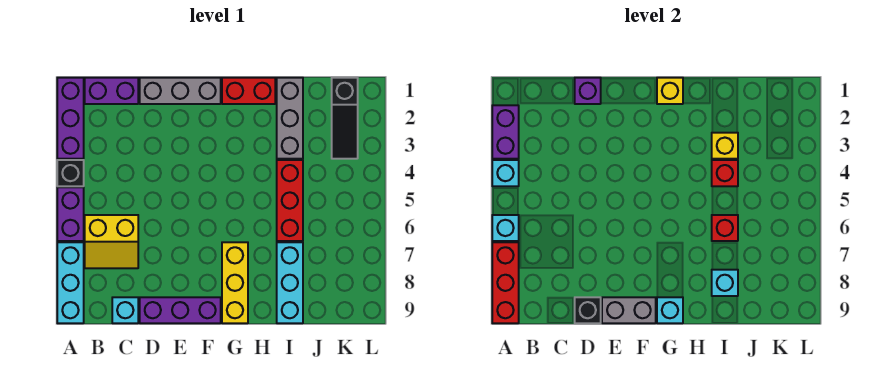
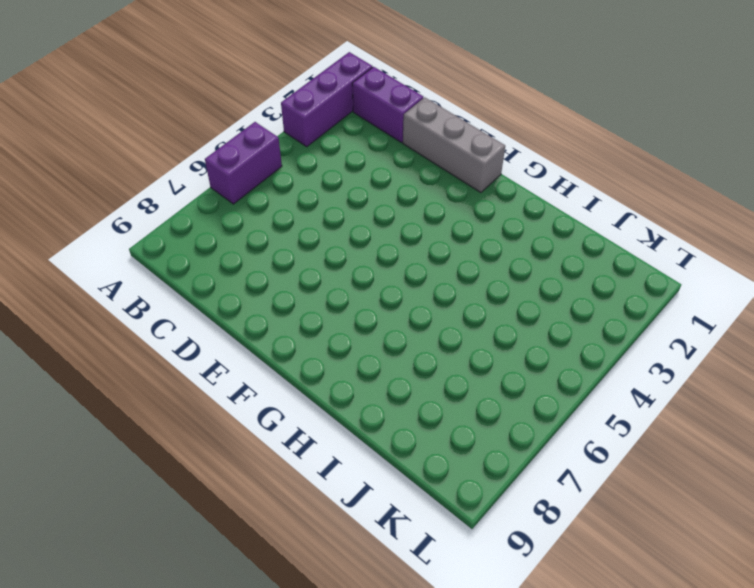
none -> black 1x1 brick [57,160,84,186]
none -> cyan 1x3 brick [57,242,84,323]
none -> yellow 2x2 slope [85,215,138,268]

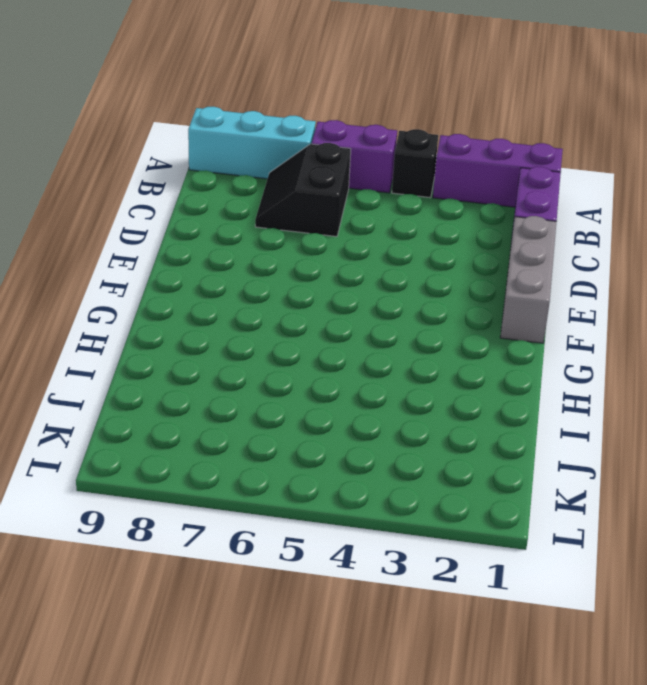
black 2x2 slope [255,143,351,237] -> yellow 2x2 slope [85,215,138,268]
none -> cyan 1x1 brick [112,297,138,323]
none -> purple 1x3 brick [140,297,221,323]
none -> red 1x2 brick [222,78,275,104]

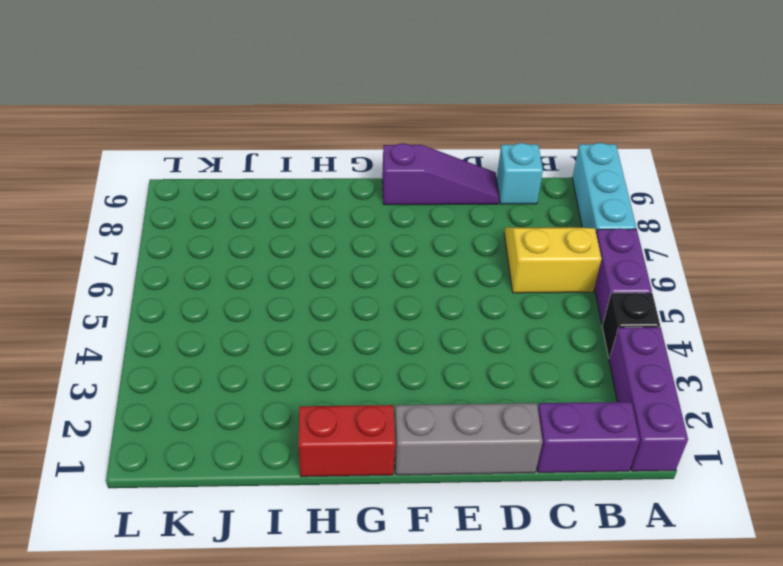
purple 1x3 slope [382,143,499,205] -> purple 1x3 brick [140,297,221,323]
none -> yellow 1x3 brick [222,242,248,323]
none -> grey 1x3 brick [277,78,303,159]
none -> red 1x3 brick [277,160,303,241]

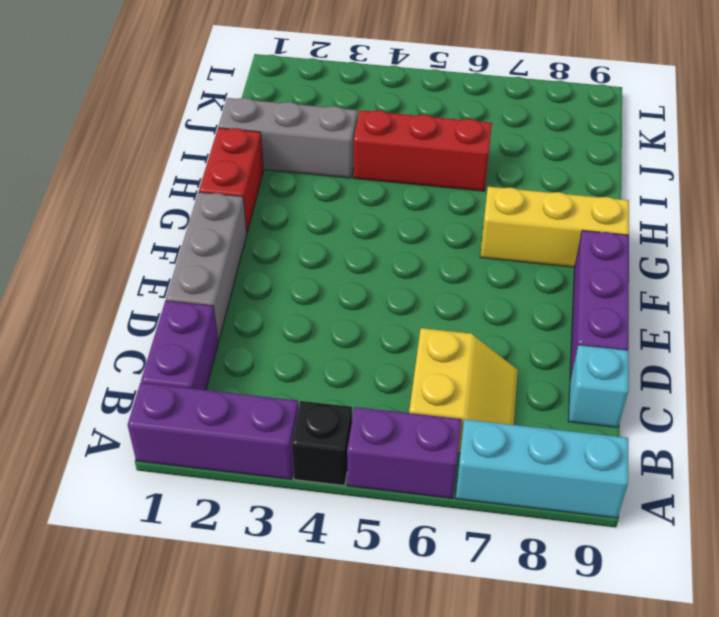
none -> cyan 1x3 brick [277,242,303,323]
none -> black 1x3 slope [332,78,358,159]
none -> purple 1x2 brick [492,105,519,159]

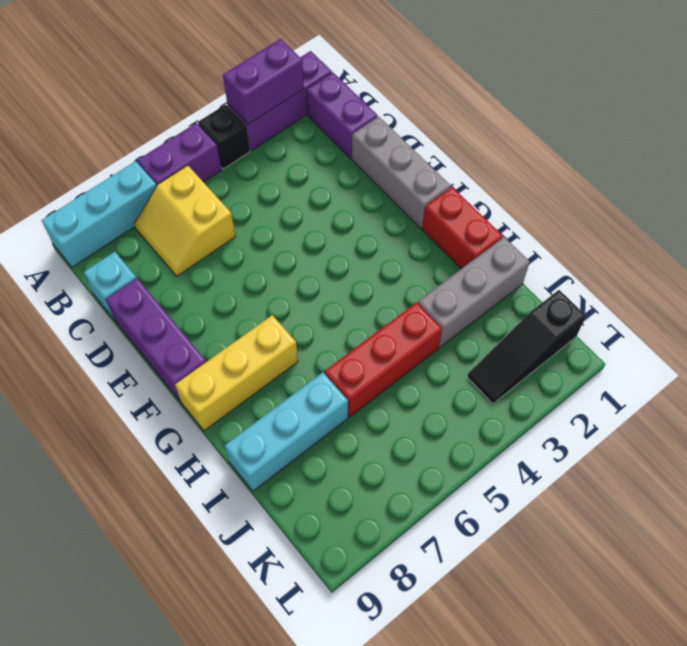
none -> cyan 1x1 brick [492,160,519,186]
none -> cyan 1x1 brick [492,215,519,241]
none -> red 1x3 brick [492,242,519,323]

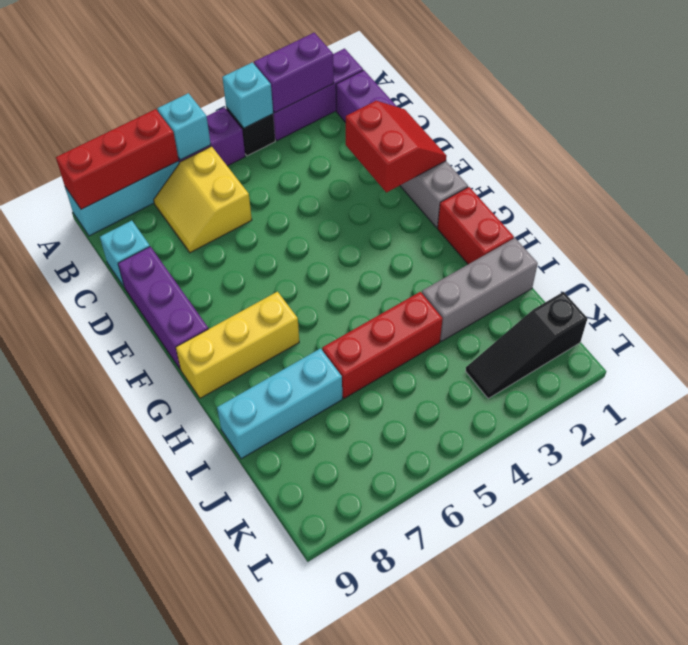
red 2x2 slope [346,101,447,192] -> purple 1x1 brick [575,78,601,104]
none -> black 1x1 brick [575,297,601,323]
none -> grey 1x2 brick [602,297,656,323]
none -> yellow 1x1 brick [657,78,683,104]

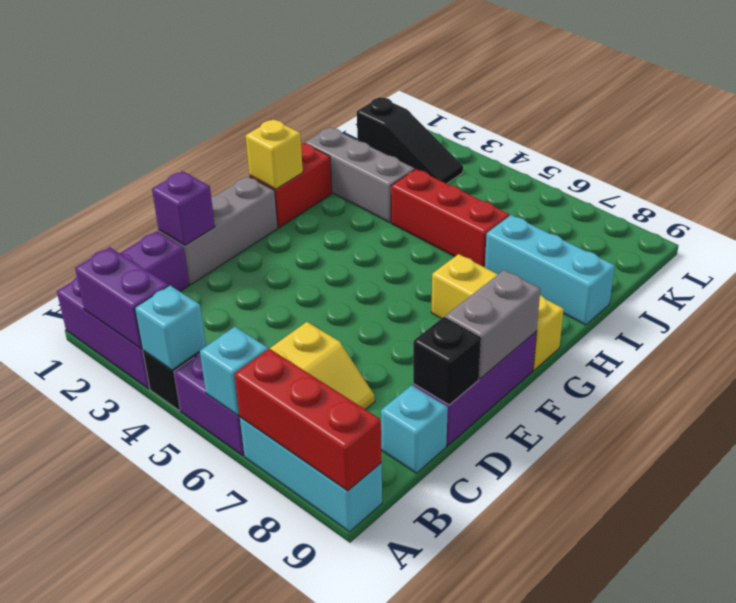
none -> cyan 1x1 brick [657,297,683,323]
none -> yellow 1x1 brick [712,133,738,159]
none -> red 1x1 brick [712,160,738,186]

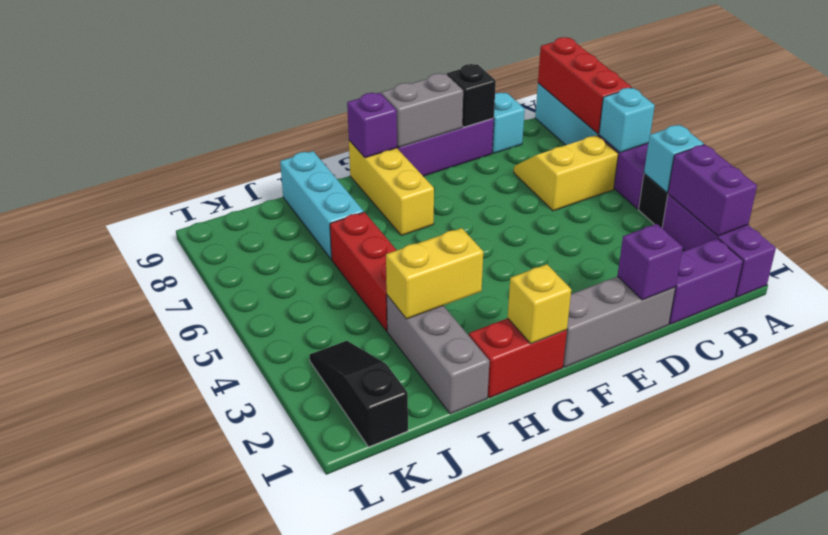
purple 1x1 brick [347,93,397,158] -> cyan 1x1 brick [657,297,683,323]
yellow 1x2 brick [386,228,483,319] -> yellow 1x1 brick [712,133,738,159]
none -> red 1x1 brick [712,160,738,186]
none -> red 1x1 brick [712,215,738,241]
none -> cyan 1x1 brick [712,270,738,296]

